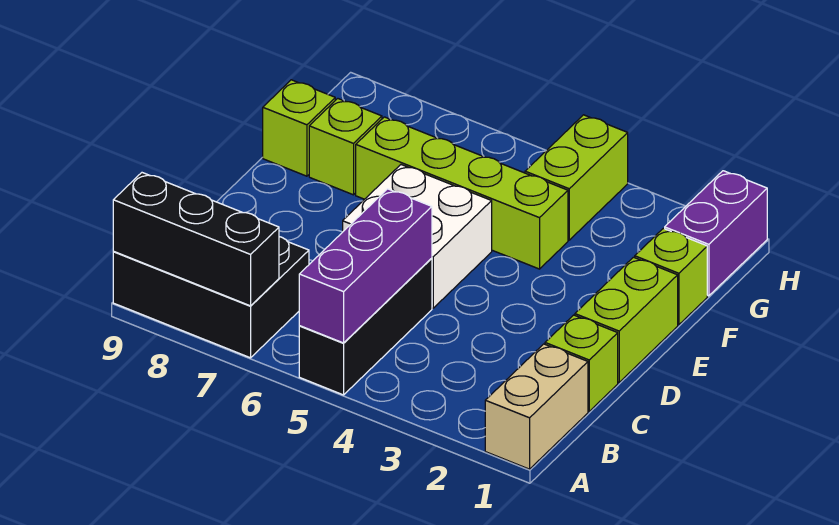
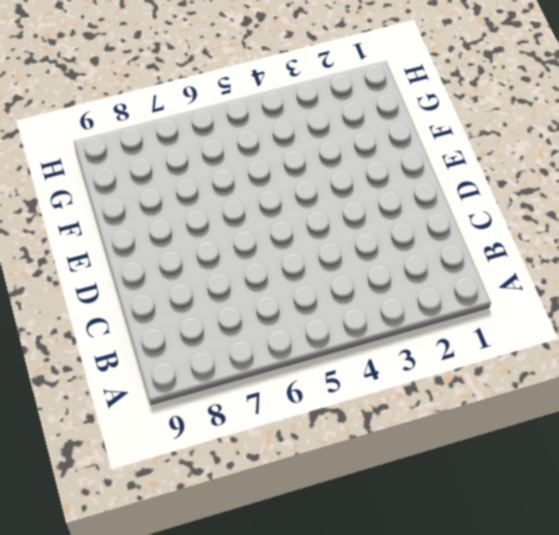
none -> tan 1x2 brick [485,344,588,469]
none -> black 1x3 brick [299,258,432,395]
none -> black 2x3 brick [113,237,309,358]

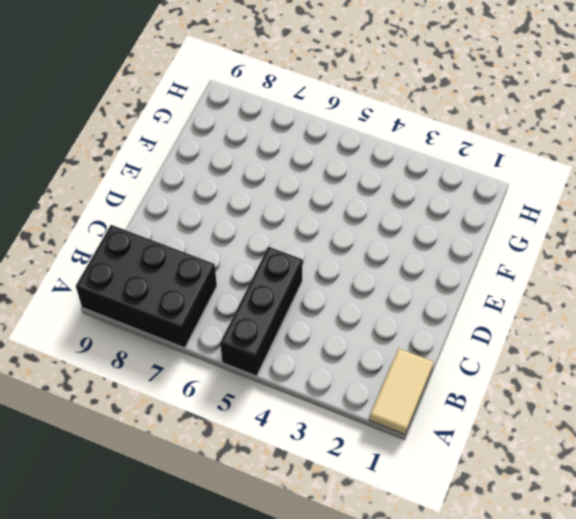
tan 1x2 tile [369,349,434,434] -> tan 1x2 brick [485,344,588,469]
none -> lime 1x1 brick [545,315,618,411]
none -> lime 1x2 brick [575,257,678,382]
none -> white 2x2 brick [343,165,492,308]

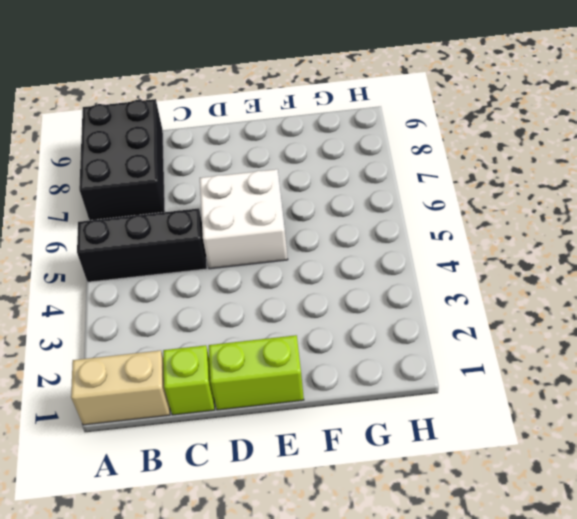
none -> lime 1x1 brick [635,228,707,325]
none -> lime 1x4 brick [356,117,568,269]
none -> lime 1x1 brick [309,99,382,195]

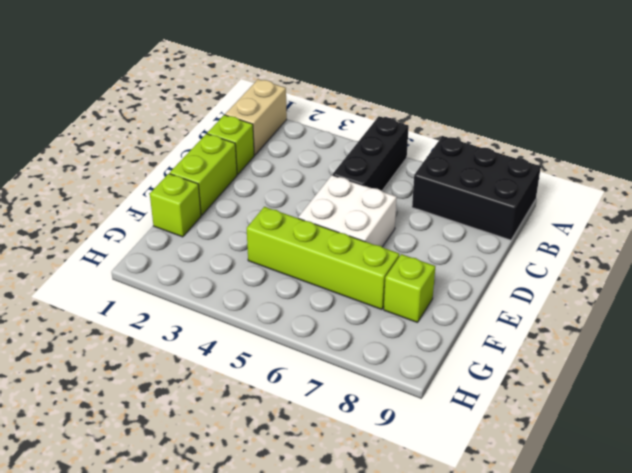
none -> lime 1x1 brick [263,80,335,176]
none -> purple 1x2 brick [665,171,767,296]
none -> lime 1x2 brick [525,115,628,240]

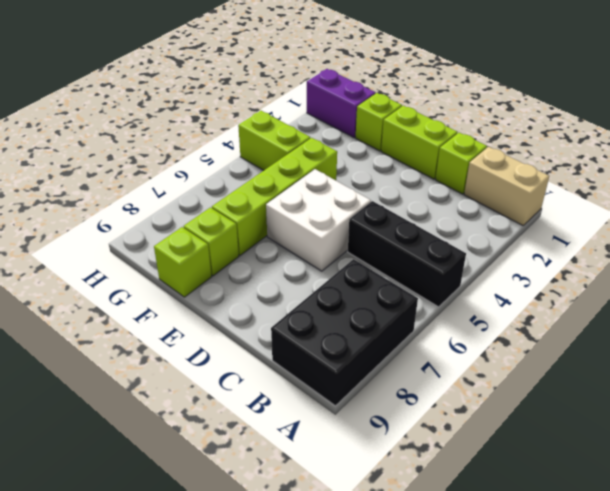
none -> purple 1x3 brick [299,189,432,343]
none -> black 1x3 brick [113,173,279,306]

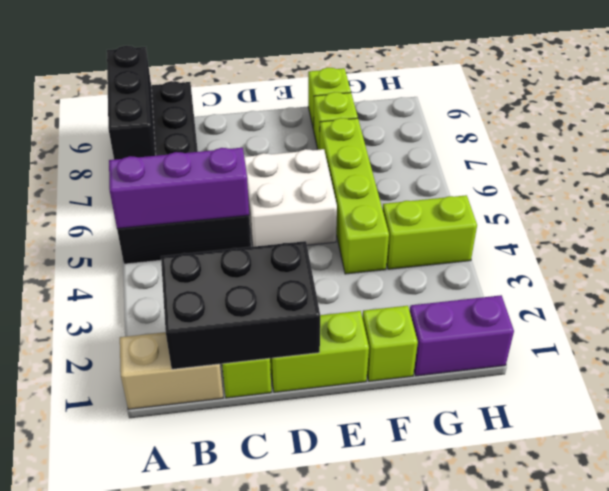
black 2x3 brick [161,241,320,369] -> none

